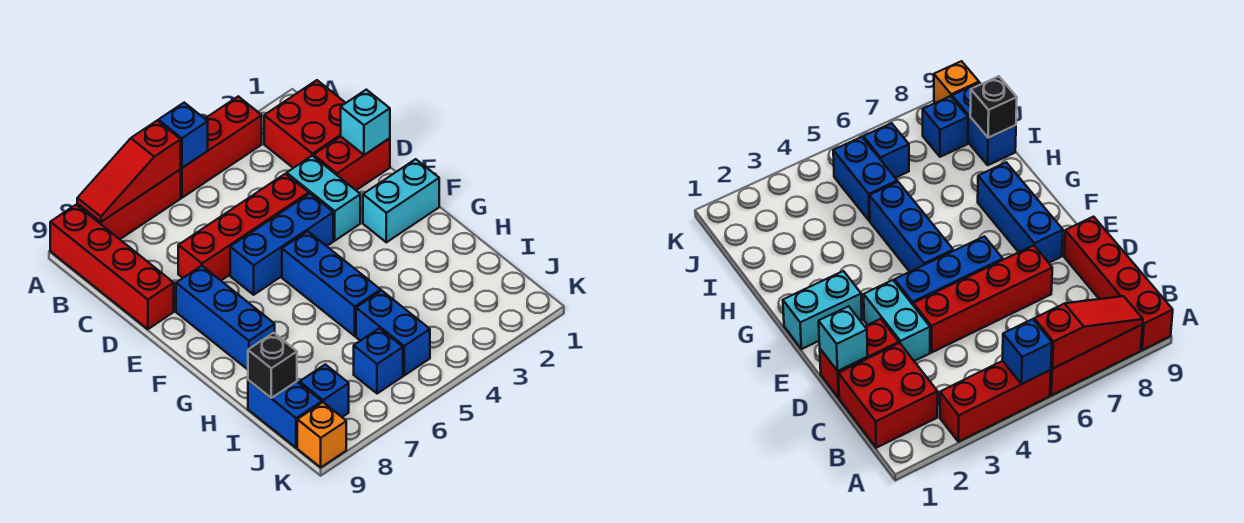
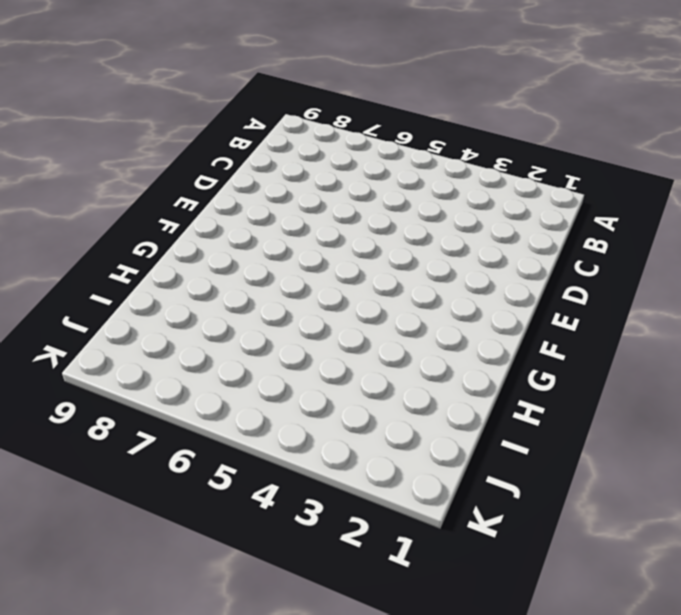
none -> red 1x3 brick [181,96,262,198]
none -> red 1x3 brick [77,169,181,239]
none -> red 1x4 brick [50,205,174,329]

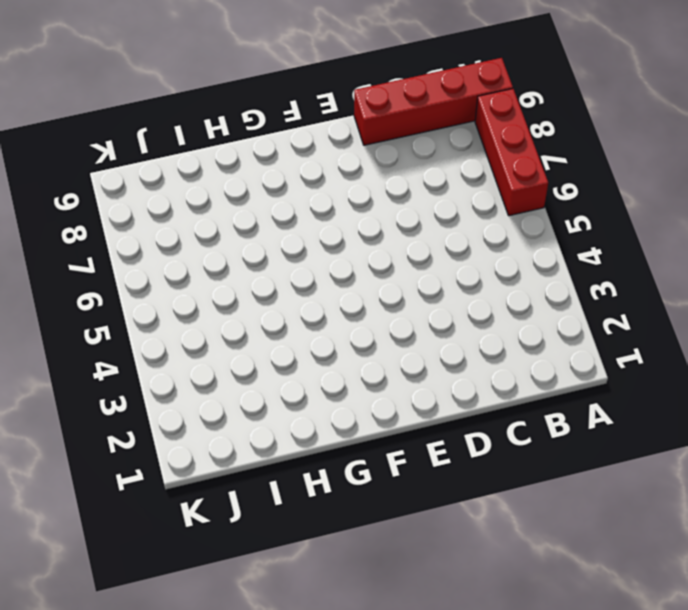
none -> red 1x3 brick [181,96,262,198]
none -> red 2x2 brick [264,80,345,168]
none -> red 1x2 brick [314,137,390,190]

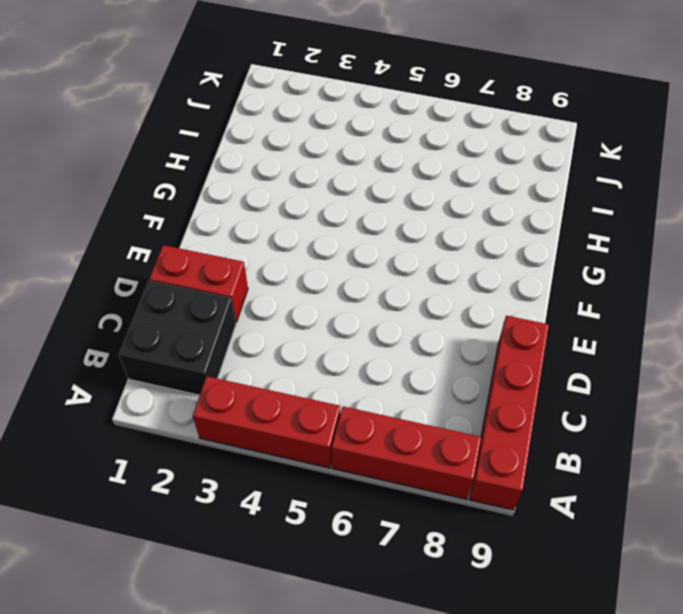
black 2x2 brick [119,281,236,395] -> red 2x2 brick [264,80,345,168]
none -> cyan 1x2 brick [287,156,360,241]
none -> red 1x4 brick [178,174,309,280]
none -> blue 1x3 brick [230,194,333,295]

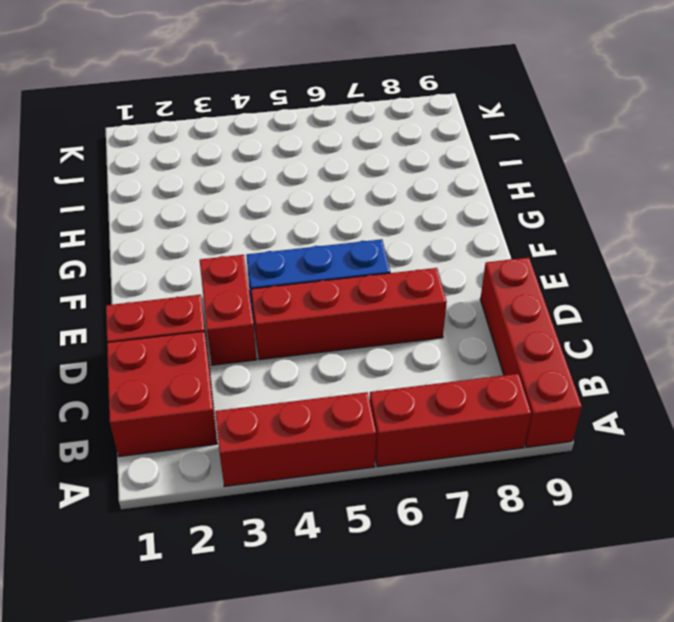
red 1x2 brick [200,255,257,365] -> cyan 1x2 brick [287,156,360,241]
none -> blue 1x3 brick [176,266,275,369]
none -> cyan 1x2 brick [363,159,439,242]
none -> blue 1x3 brick [282,231,381,336]

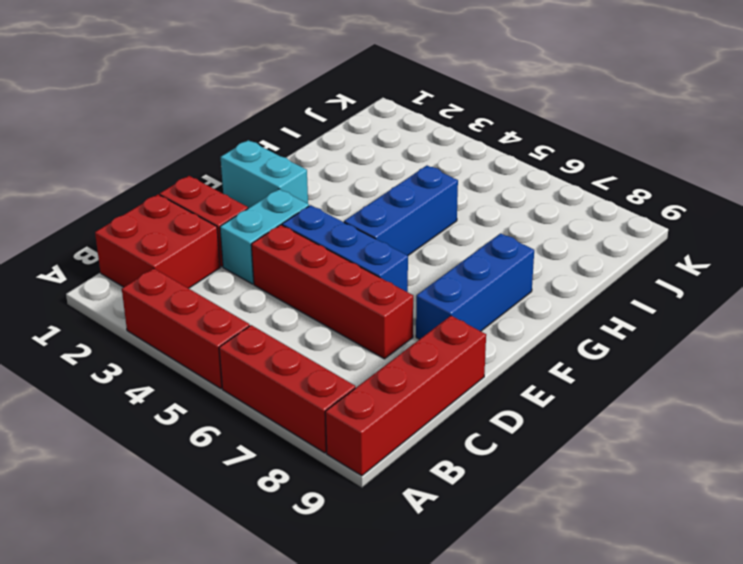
none -> blue 1x2 brick [356,290,430,375]
none -> blue 1x2 brick [248,380,322,448]
none -> blue 1x1 brick [354,328,403,394]

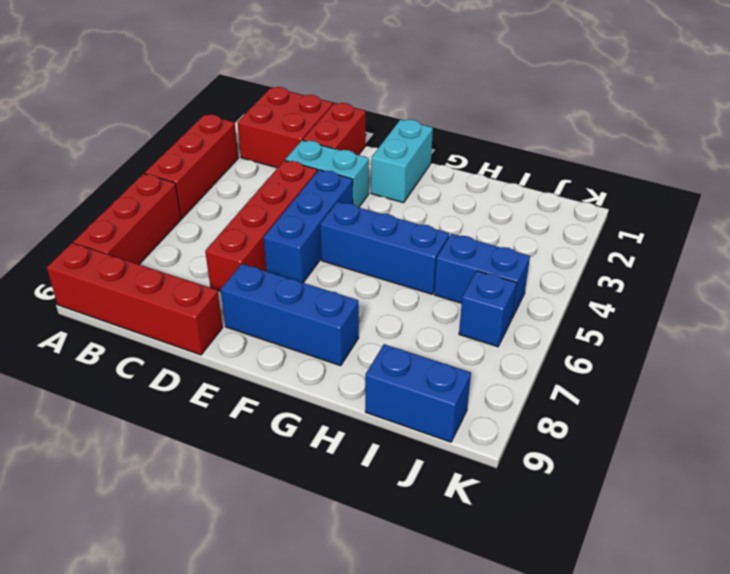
none -> blue 1x1 brick [300,364,349,417]
none -> orange 1x1 brick [297,402,346,467]
none -> blue 1x1 brick [158,103,208,168]

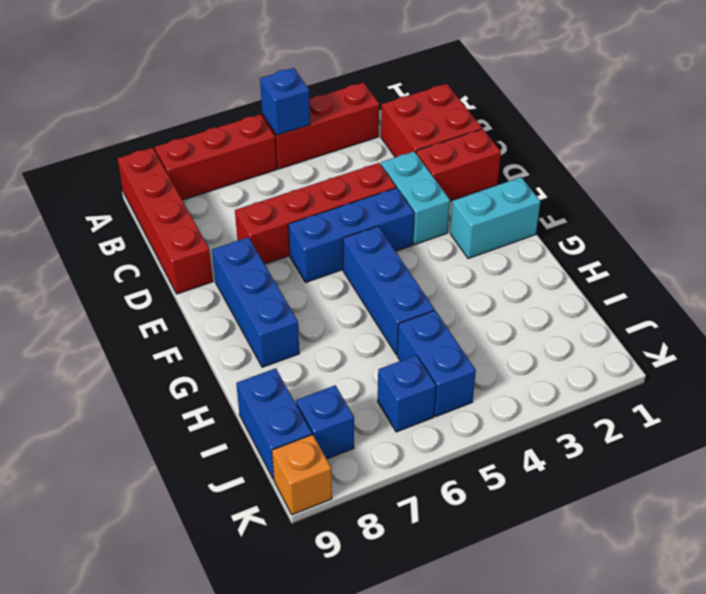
none -> red 1x3 slope [77,121,181,222]
none -> cyan 1x1 brick [341,90,390,155]
none -> black 1x1 brick [248,333,297,398]

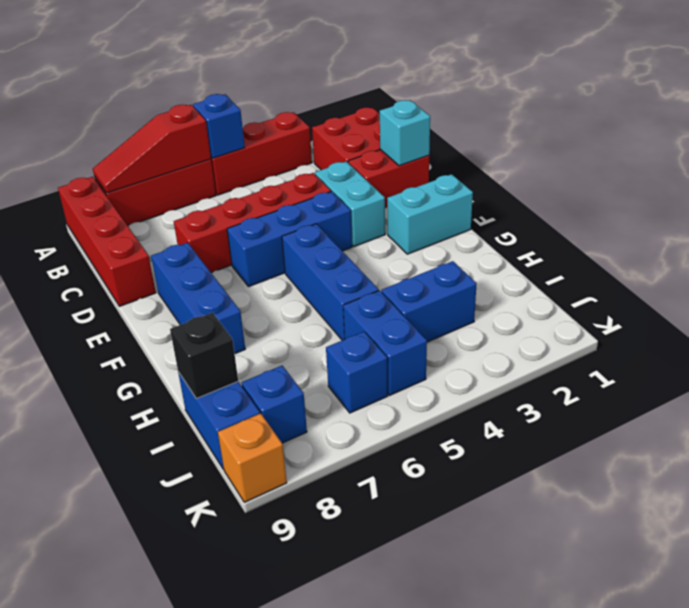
blue 1x2 brick [381,261,477,342] -> none

